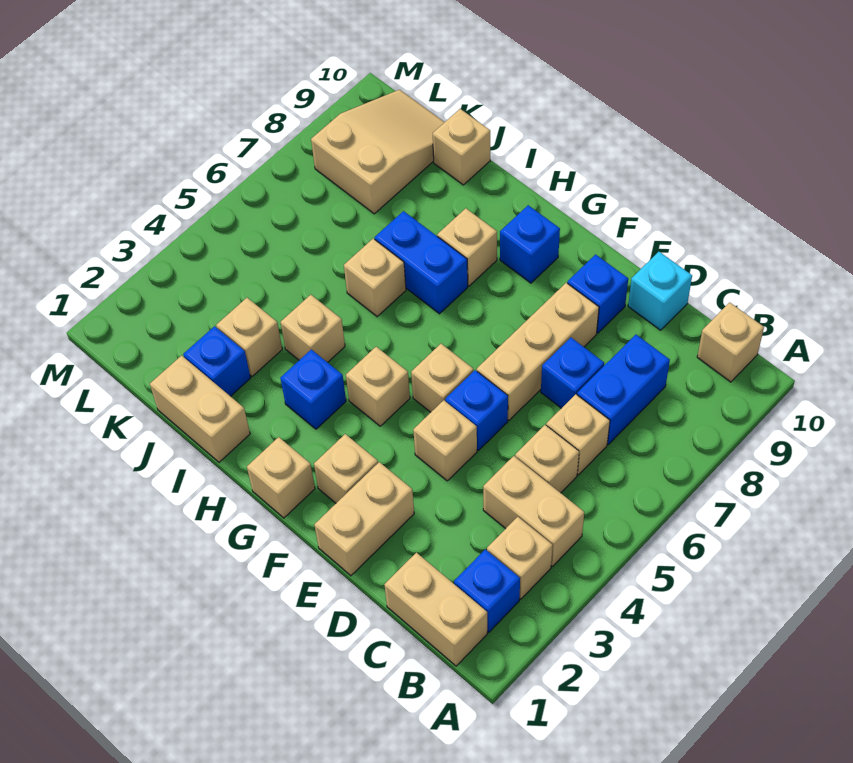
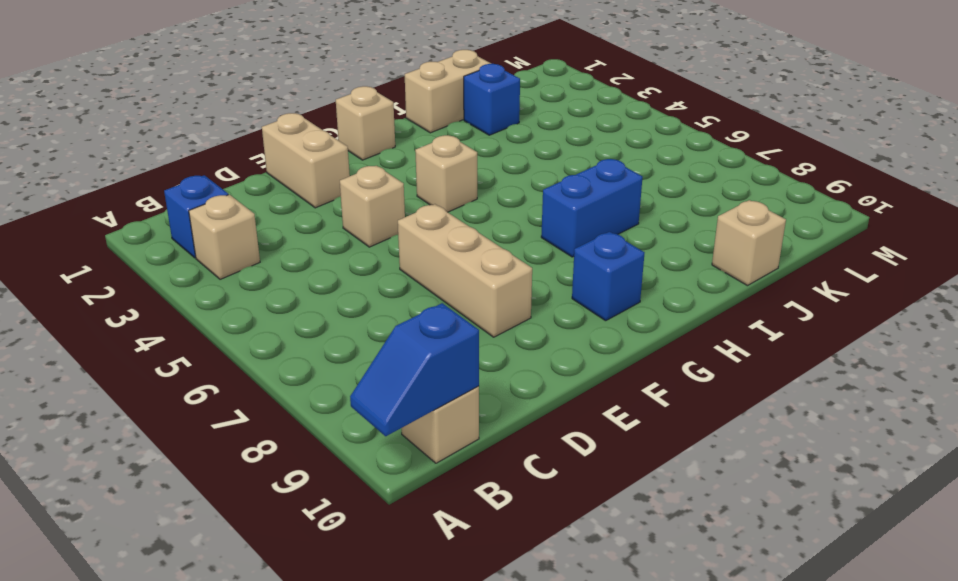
blue 1x2 slope [350,303,479,436] -> none
none -> tan 1x2 brick [384,552,487,666]
none -> tan 1x2 brick [483,456,584,566]
none -> tan 1x1 brick [515,425,579,493]
none -> tan 1x1 brick [546,394,610,475]

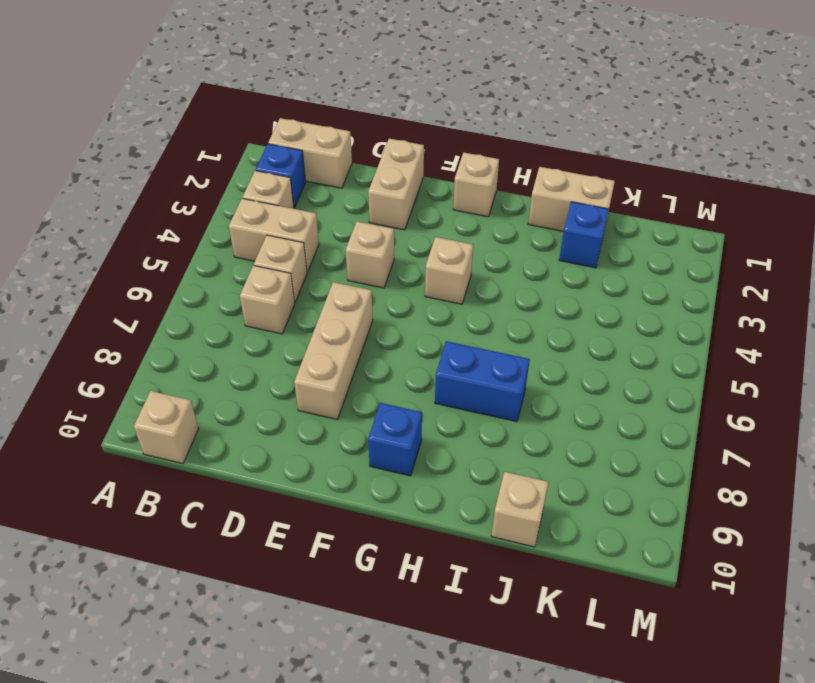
none -> blue 1x2 brick [577,335,670,444]
none -> blue 1x1 brick [541,338,604,408]
none -> cyan 1x1 brick [628,252,692,330]
none -> blue 1x1 brick [445,370,508,450]

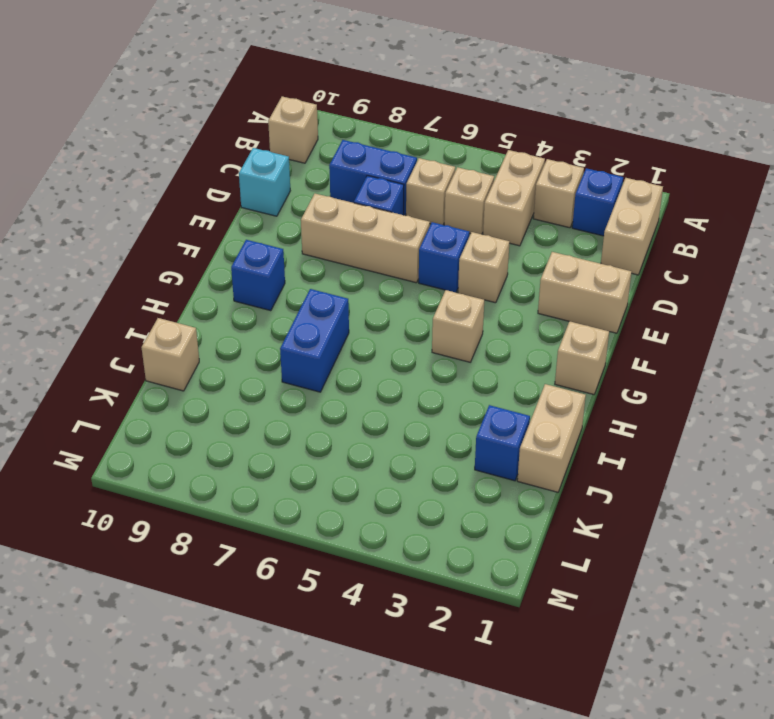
none -> blue 1x1 brick [567,255,628,333]
none -> tan 1x1 brick [314,434,378,503]
none -> tan 1x1 brick [411,344,473,412]
none -> blue 1x1 brick [280,349,346,429]

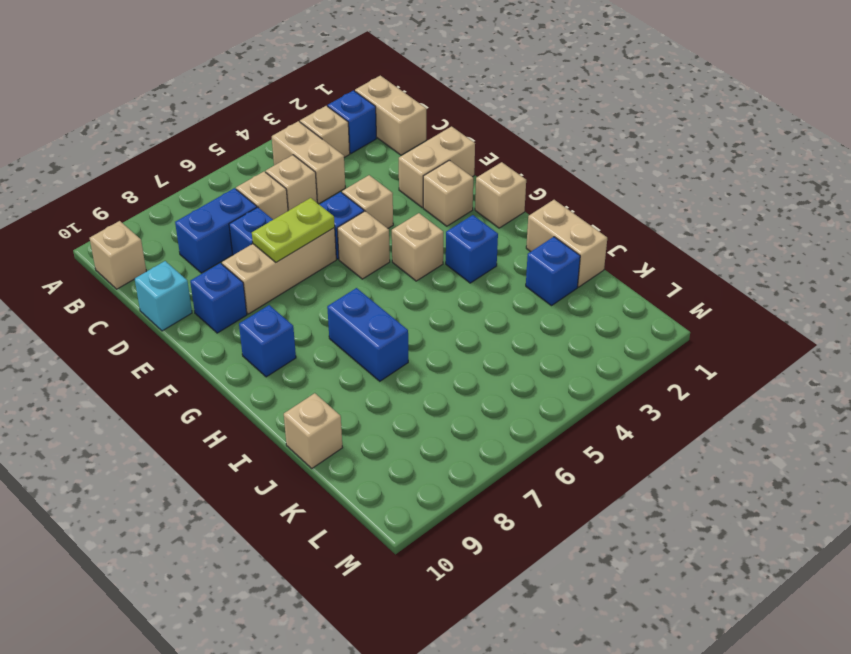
lime 1x2 plate [252,198,335,262] -> none
none -> tan 1x1 brick [437,208,497,286]
none -> tan 1x1 brick [281,295,345,362]
none -> tan 1x1 brick [344,239,406,317]
none -> tan 1x1 brick [216,298,282,376]

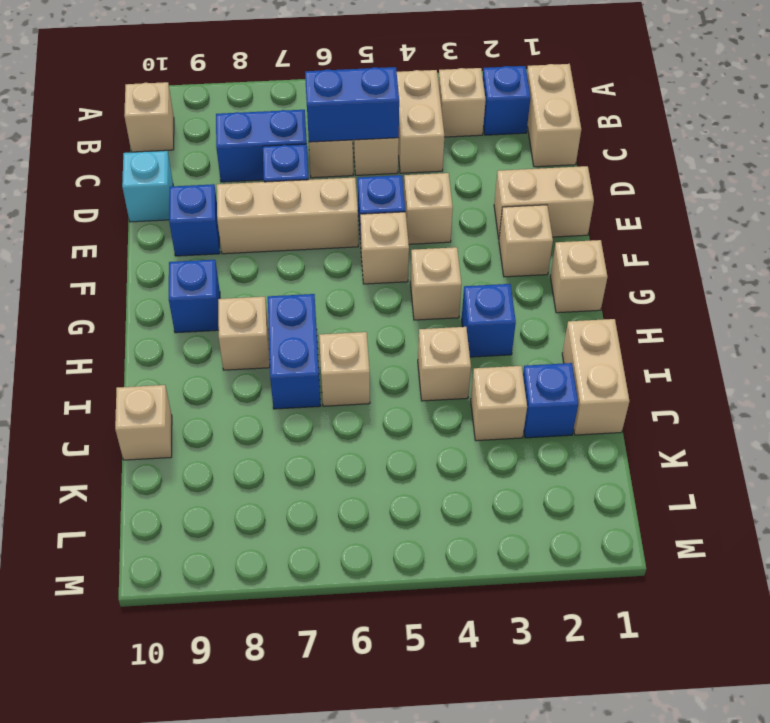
blue 1x2 brick [305,67,399,142] -> none
none -> tan 2x3 slope [311,90,444,214]

